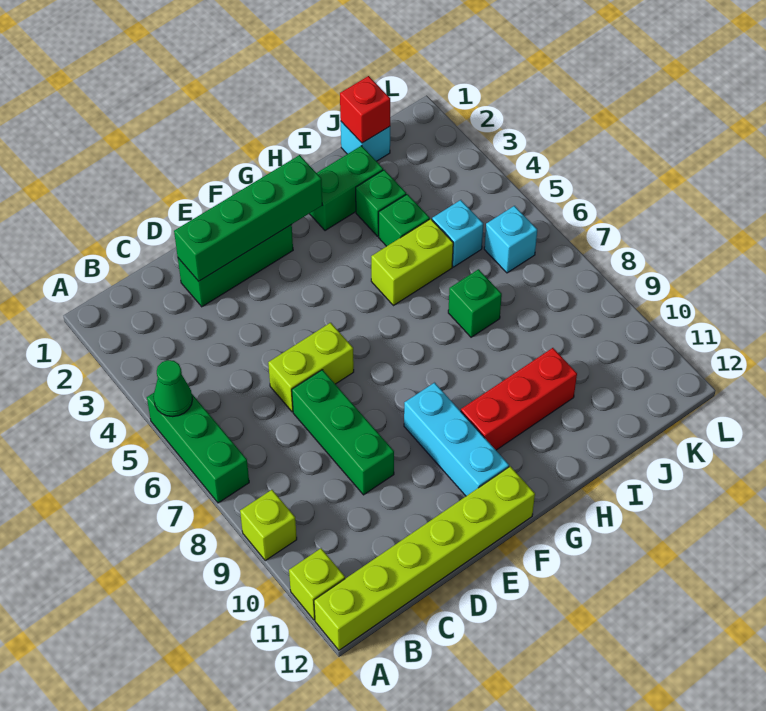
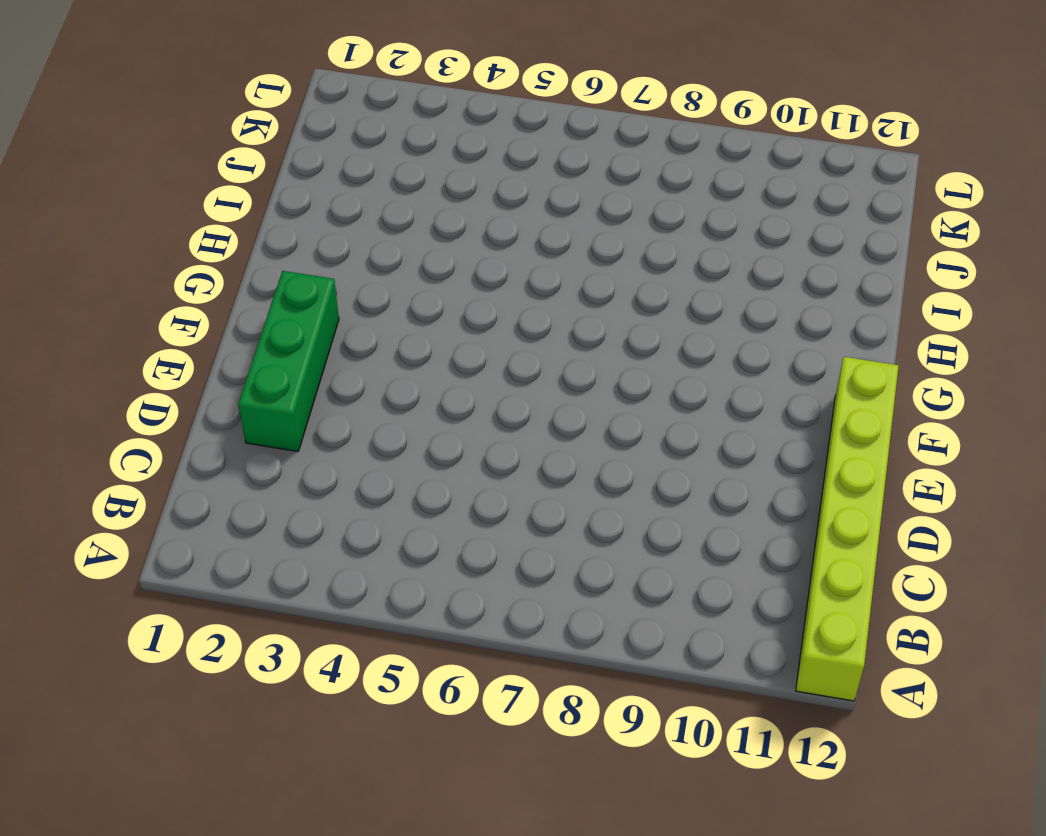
none -> green 1x3 brick [147,393,249,503]
none -> lime 1x1 brick [240,490,297,561]
none -> lime 1x1 brick [289,548,345,620]

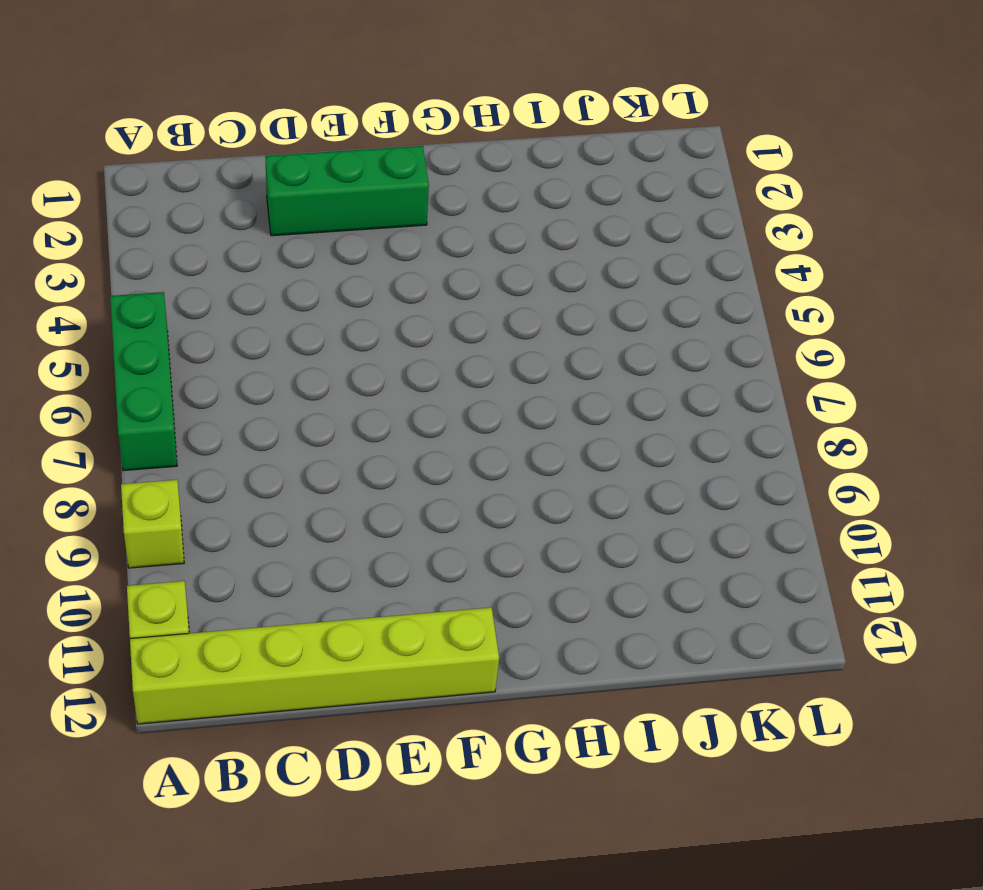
none -> lime 1x2 brick [268,323,354,412]
none -> green 1x3 brick [292,370,394,495]
none -> cyan 1x3 brick [404,383,509,496]

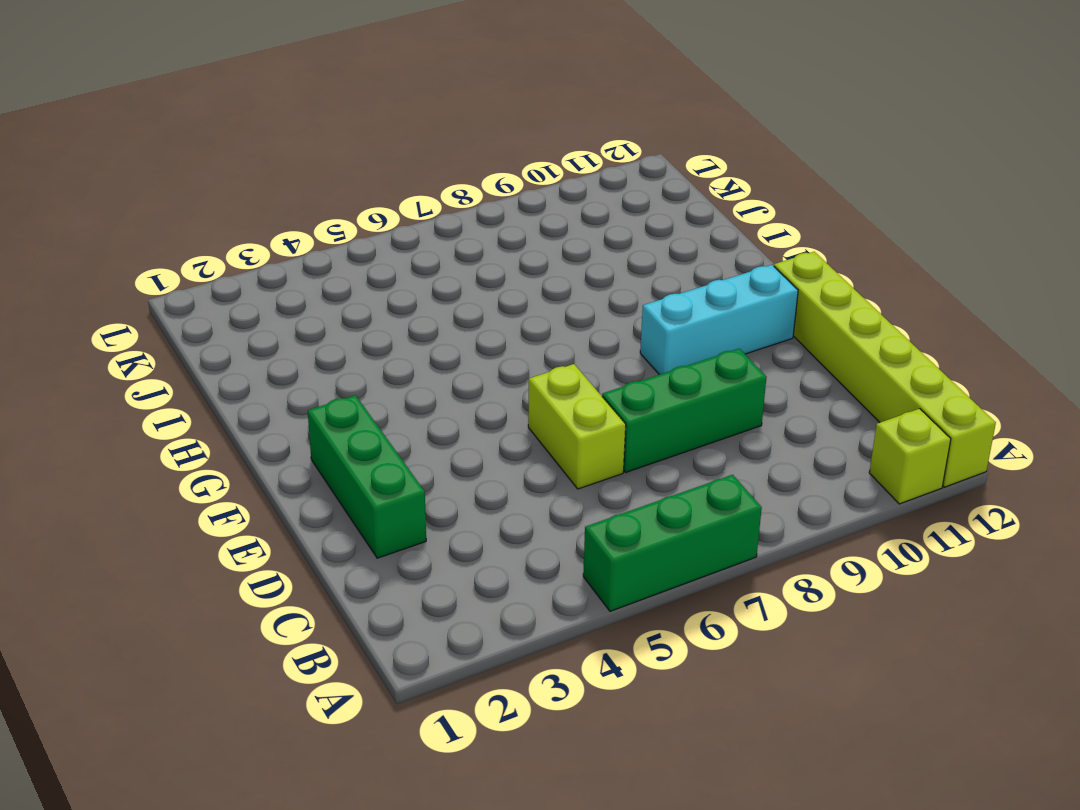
none -> lime 1x1 brick [240,490,297,561]
none -> red 1x3 brick [461,348,577,450]
none -> green 1x2 brick [309,146,383,231]

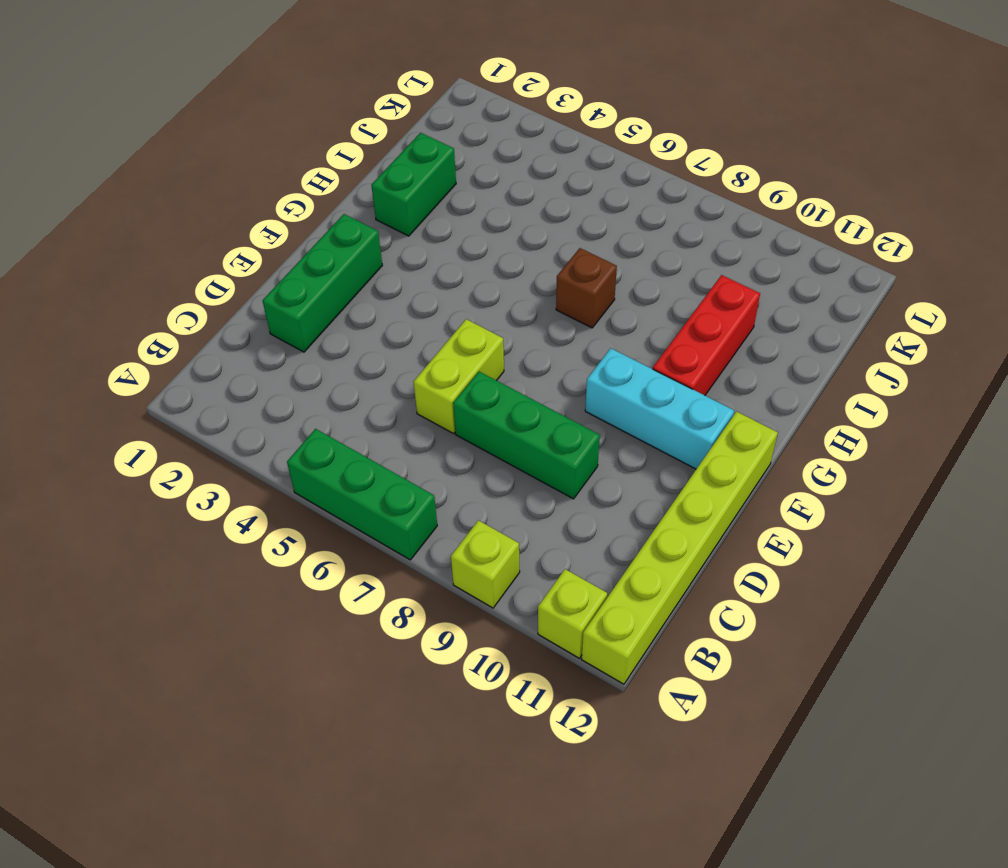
brown 1x1 brick [556,248,617,328] -> none
none -> lime 1x2 brick [371,219,453,306]
none -> green 1x1 brick [356,170,406,236]
none -> green 1x1 brick [379,194,430,246]

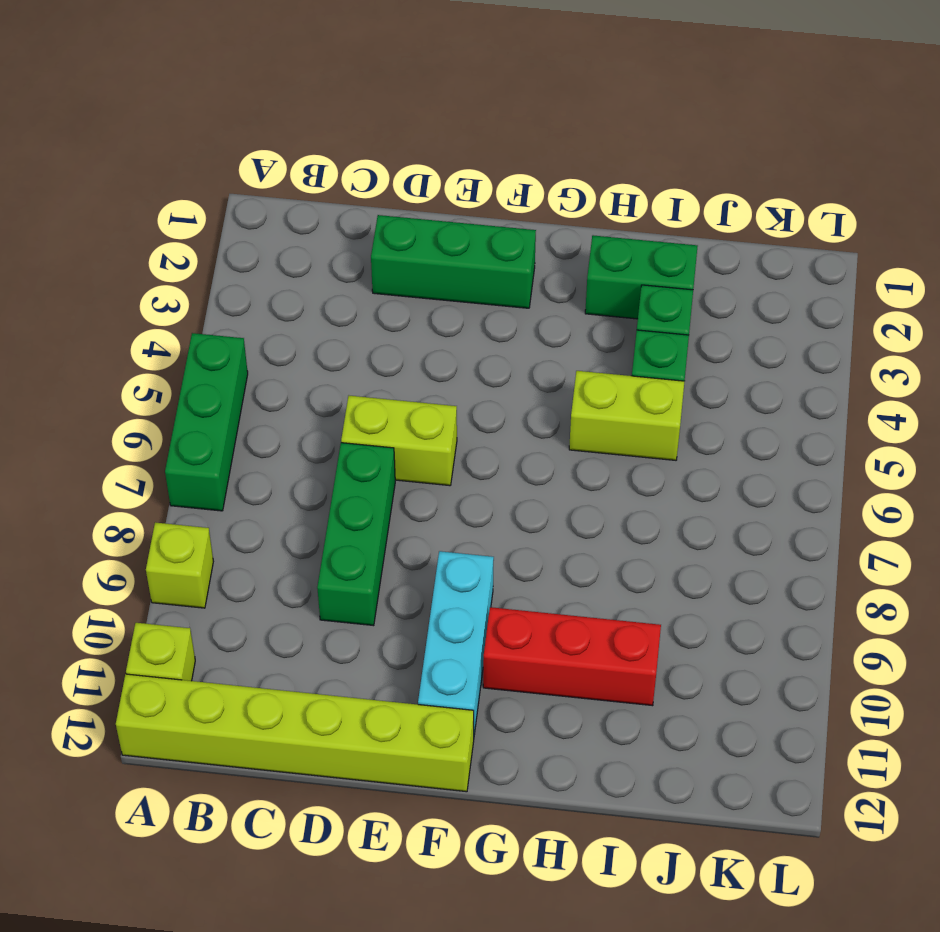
none -> green 1x1 brick [448,269,502,337]
none -> cyan 1x1 brick [341,122,390,161]
none -> cyan 1x1 brick [432,200,483,267]

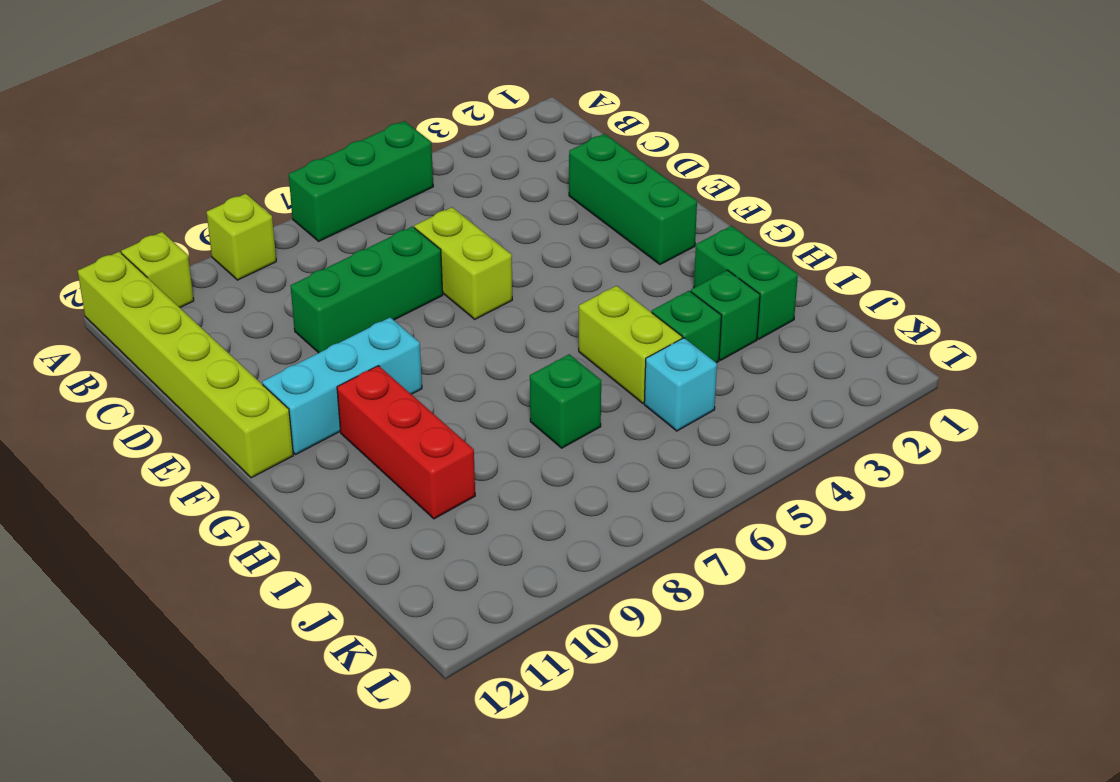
none -> cyan 1x1 brick [341,122,390,161]
none -> cyan 1x1 brick [484,206,537,273]
none -> green 1x1 cone [153,360,192,417]

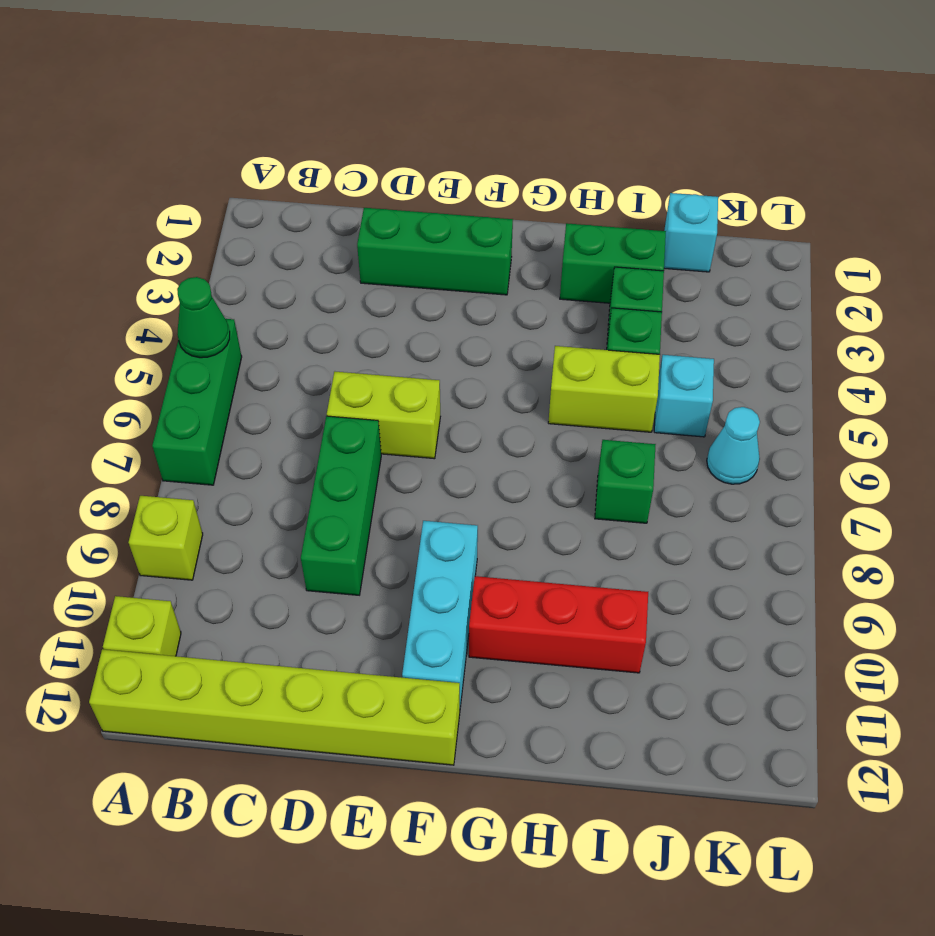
cyan 1x1 cone [707,407,760,484] -> cyan 1x1 brick [484,206,537,273]
none -> green 1x4 brick [174,155,322,281]
none -> red 1x1 brick [340,76,390,143]

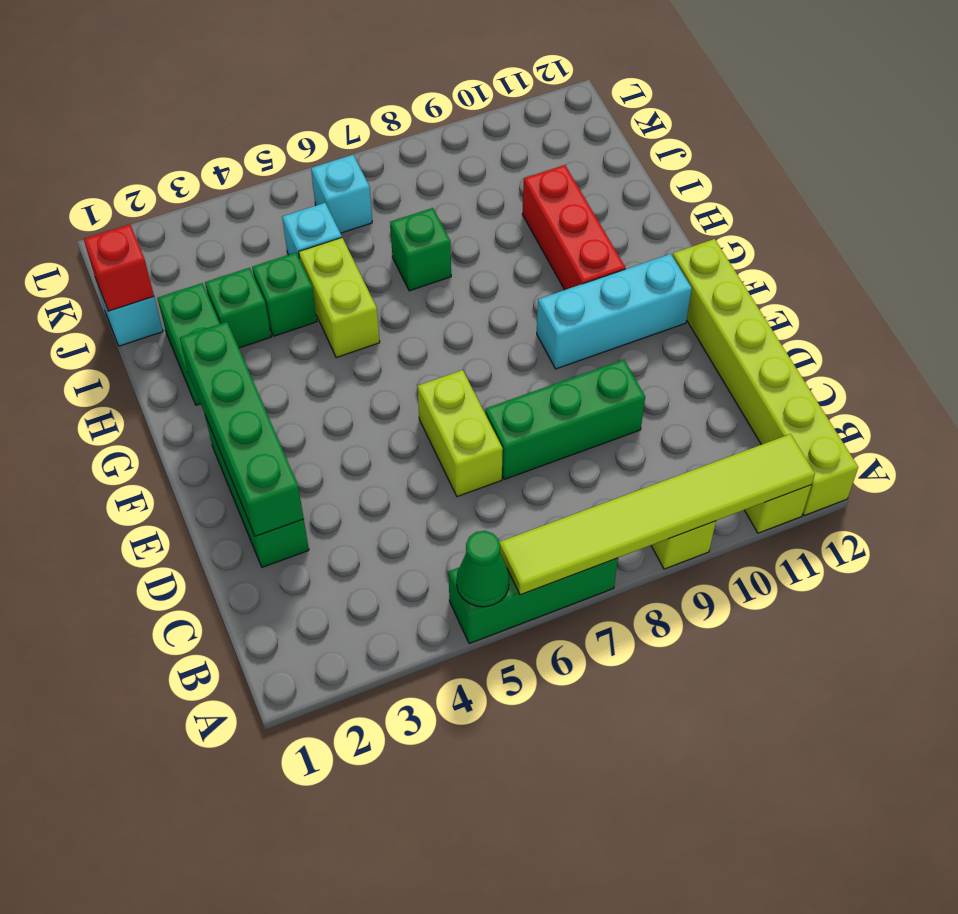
lime 1x6 tile [499,434,815,595] -> none

